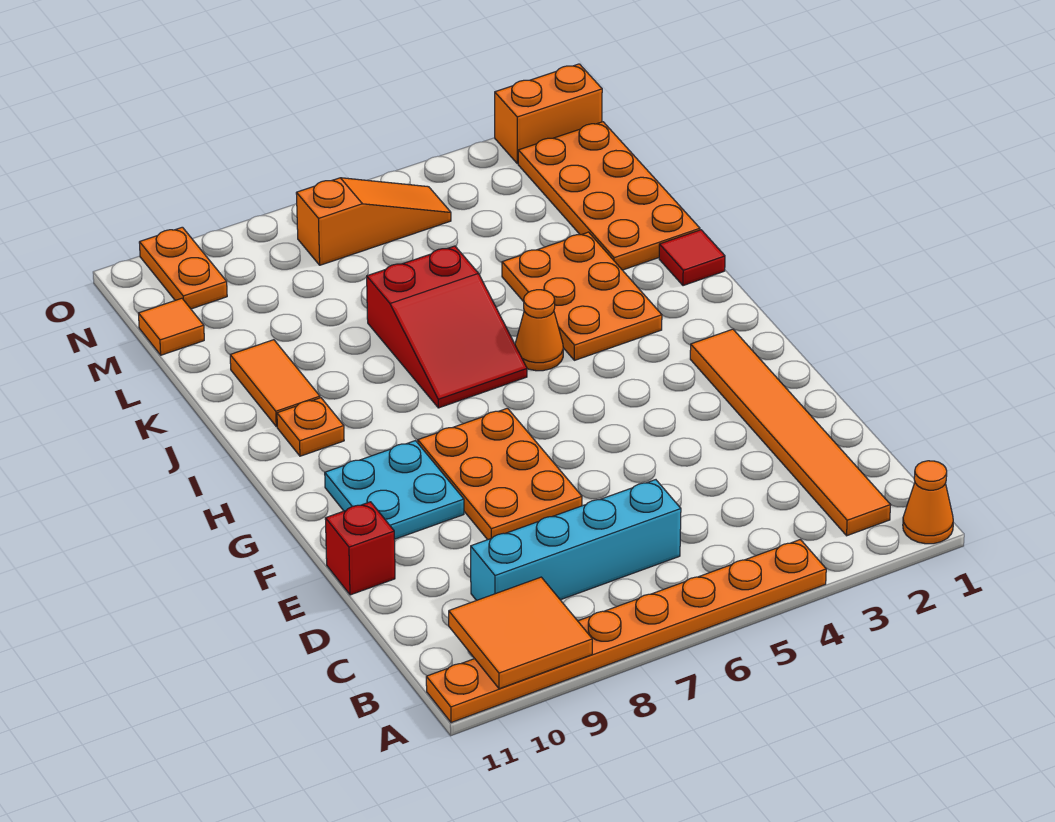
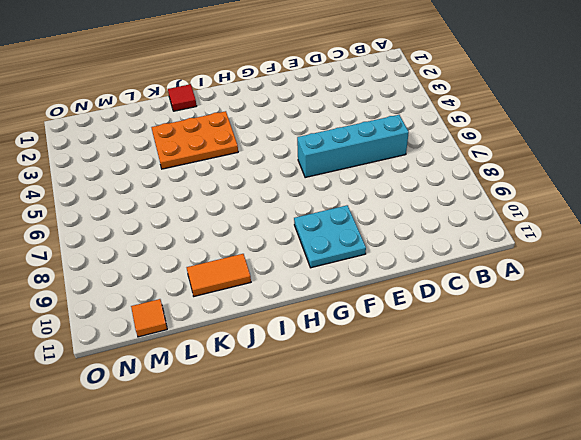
cyan 1x4 brick [297,115,409,178] -> cyan 1x4 brick turned to [471,480,681,600]
none -> orange 1x1 cone [903,461,953,544]
none -> orange 1x8 plate [426,540,826,723]
none -> orange 1x6 tile [690,329,891,536]

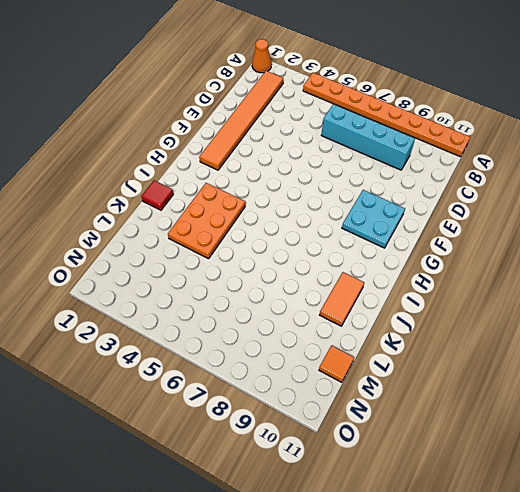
none -> orange 2x3 plate [418,408,582,540]
none -> red 1x1 brick [325,502,395,595]
none -> orange 1x1 cone [515,290,563,371]

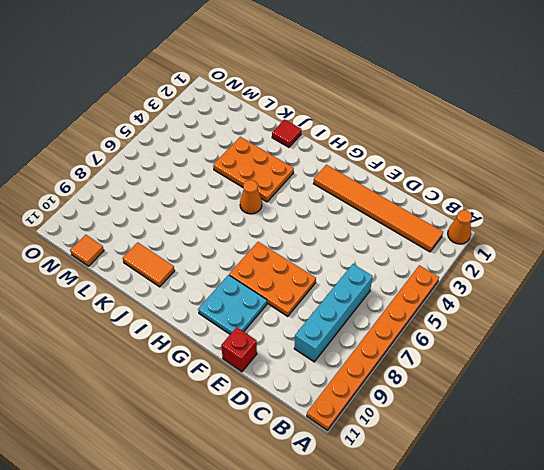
none -> red 2x3 slope [367,246,527,408]
none -> orange 1x1 plate [277,398,344,456]
none -> orange 2x4 plate [518,122,700,270]

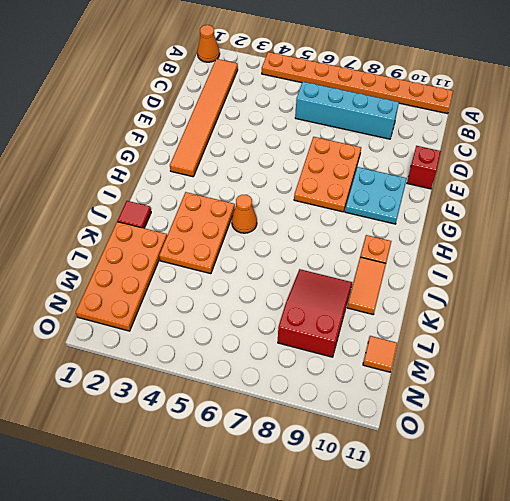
red 2x3 slope [278,269,352,357] -> red 2x3 slope moved to [367,246,527,408]
none -> orange 1x3 slope [296,178,451,265]
none -> orange 1x2 plate [139,227,227,309]
none -> orange 1x2 brick [495,64,602,164]

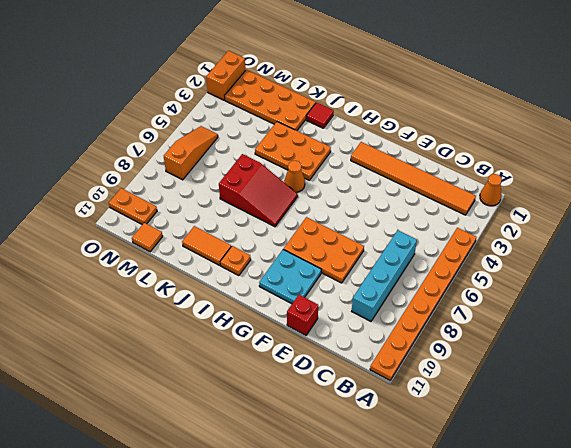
none -> orange 2x2 tile [449,577,592,689]

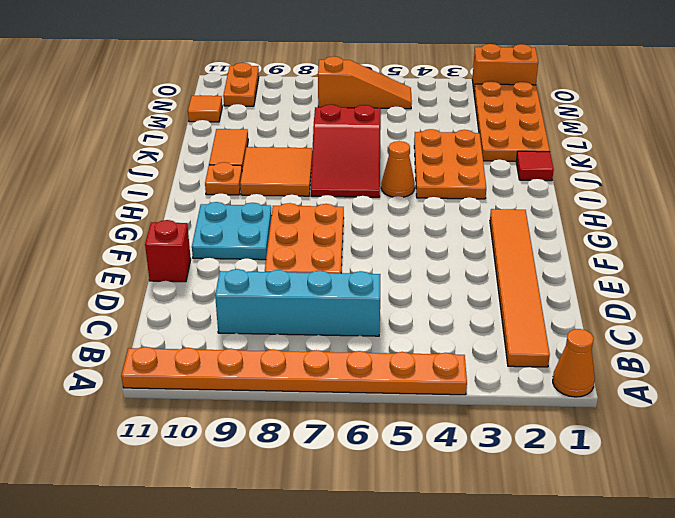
orange 2x2 tile [240,147,312,196] -> orange 2x2 tile moved to [449,577,592,689]

